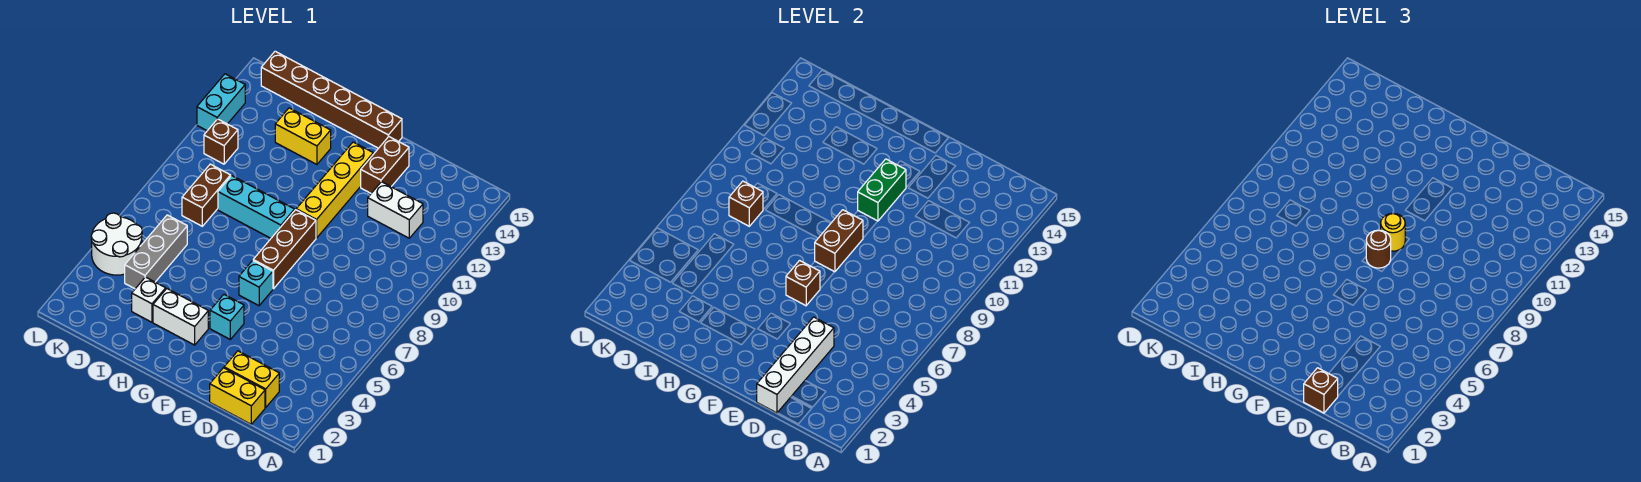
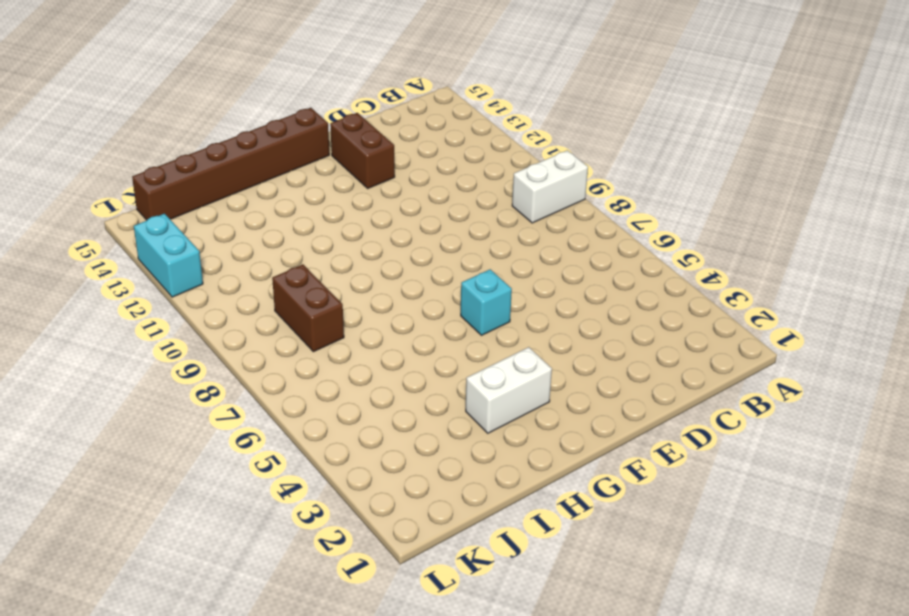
white 1x2 brick [512,150,588,223] -> white 1x2 brick moved to [368,182,423,238]
none -> yellow 1x2 brick [210,368,265,424]
none -> yellow 1x2 brick [224,351,279,407]
none -> cyan 1x1 brick [210,295,244,339]

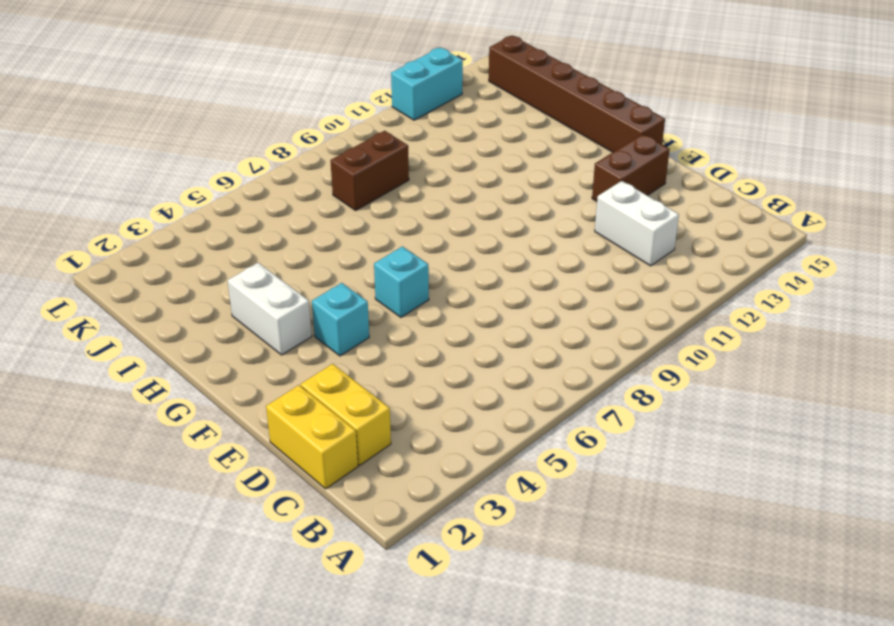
none -> brown 1x3 brick [253,210,316,289]
none -> yellow 1x4 brick [296,142,373,238]
none -> cyan 1x3 brick [218,176,295,238]

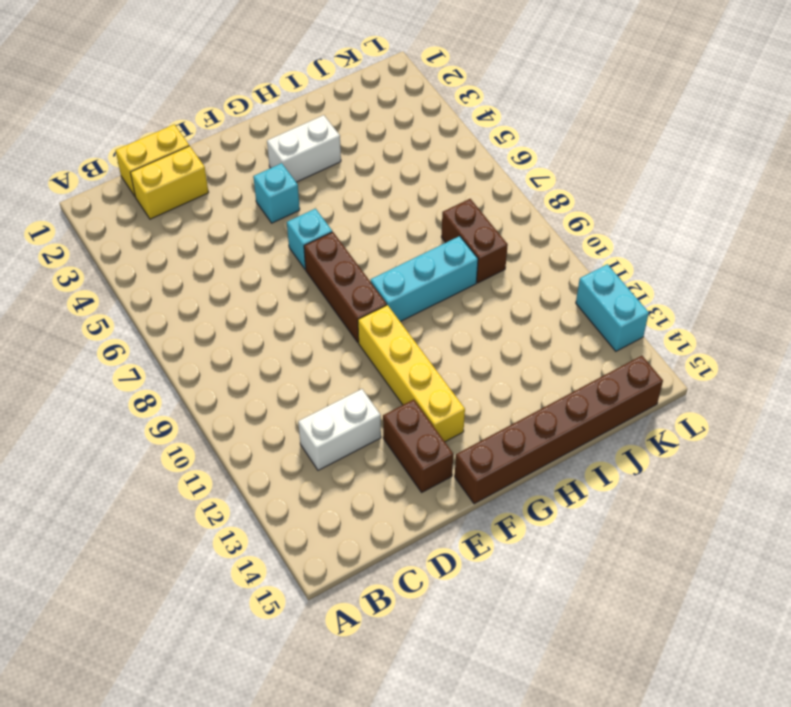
none -> yellow 1x2 brick [275,108,331,164]
none -> white 1x1 brick [132,277,166,322]
none -> grey 1x3 brick [125,215,187,289]

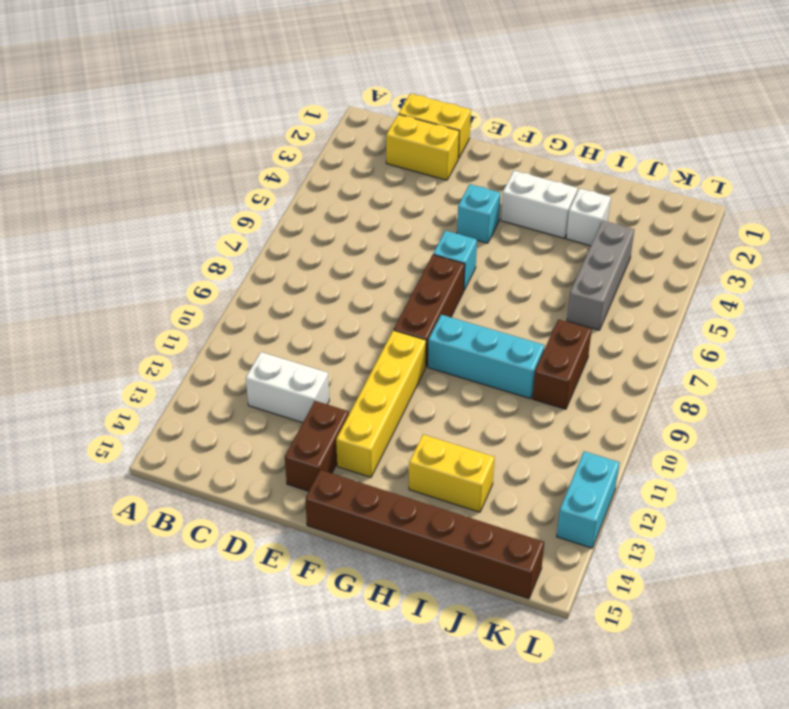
none -> white 2x2 round brick [91,213,142,275]
none -> brown 1x1 brick [204,119,238,164]
none -> white 1x4 brick [757,317,834,413]

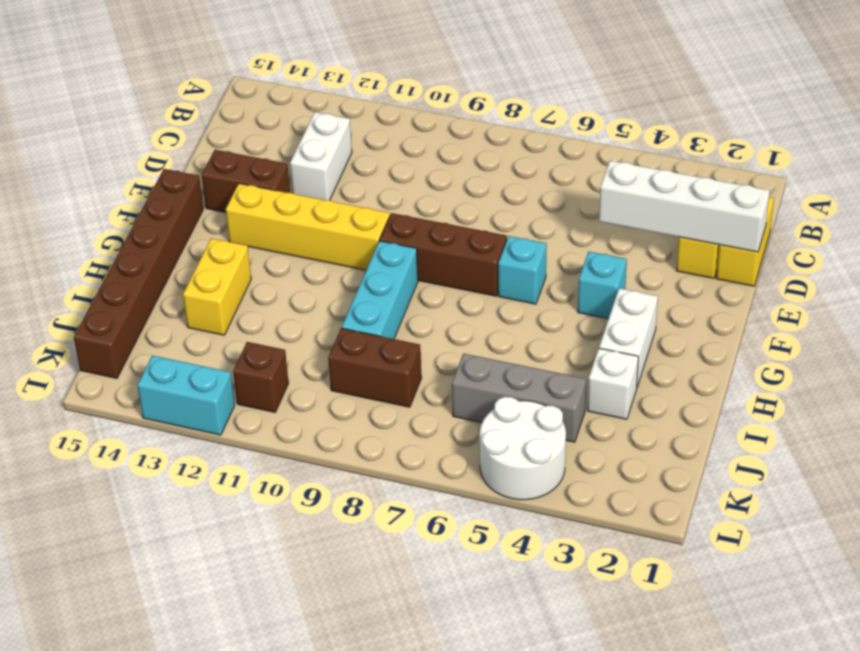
none -> brown 1x1 brick [786,260,820,306]
none -> brown 1x2 brick [815,210,863,272]
none -> green 1x2 brick [858,159,906,221]

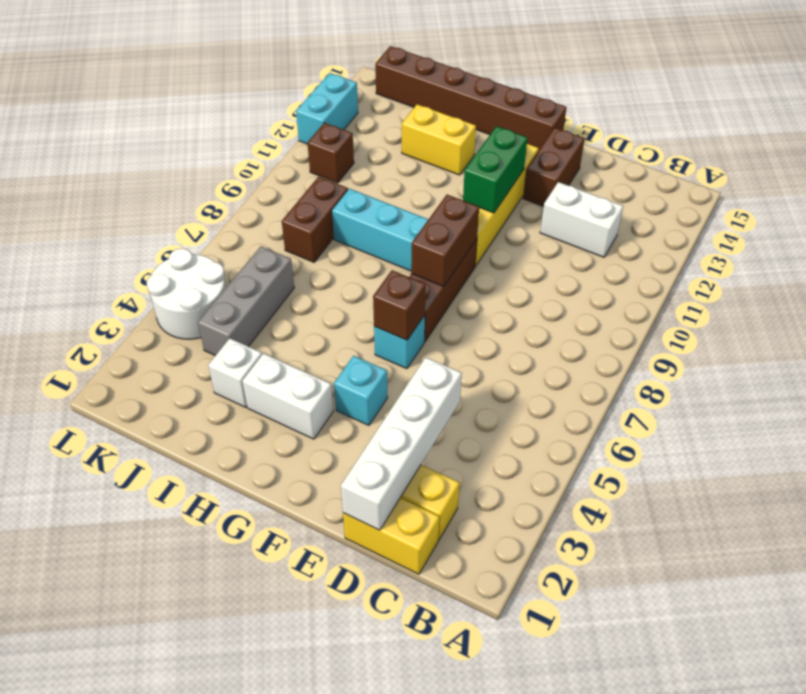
none -> brown 1x1 brick [729,181,763,226]
none -> brown 1x1 brick [1304,368,1338,413]
none -> brown 1x1 round brick [1366,230,1391,268]

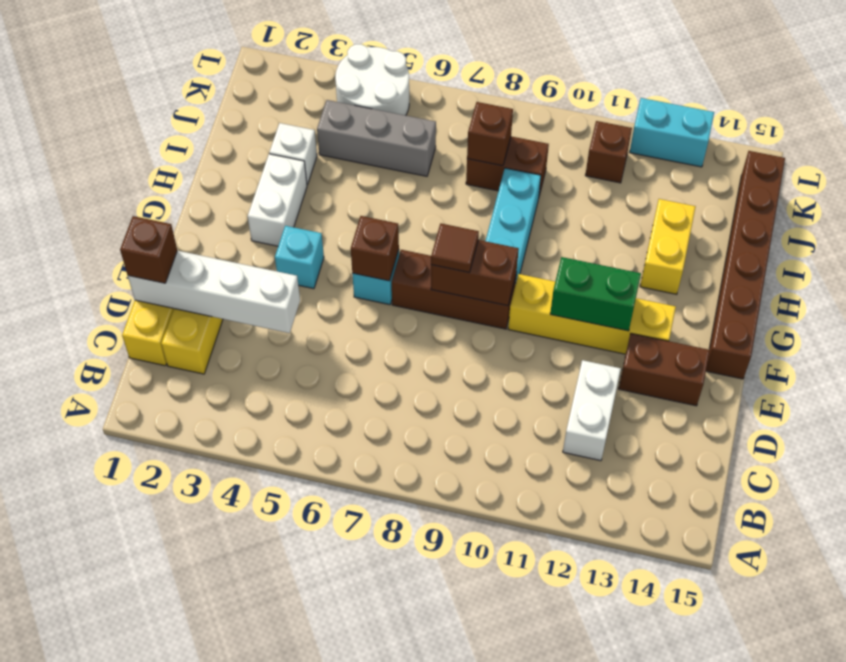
brown 1x1 tile [431,224,479,272] -> brown 1x1 round brick [1366,230,1391,268]
none -> yellow 1x1 round brick [1381,213,1405,251]

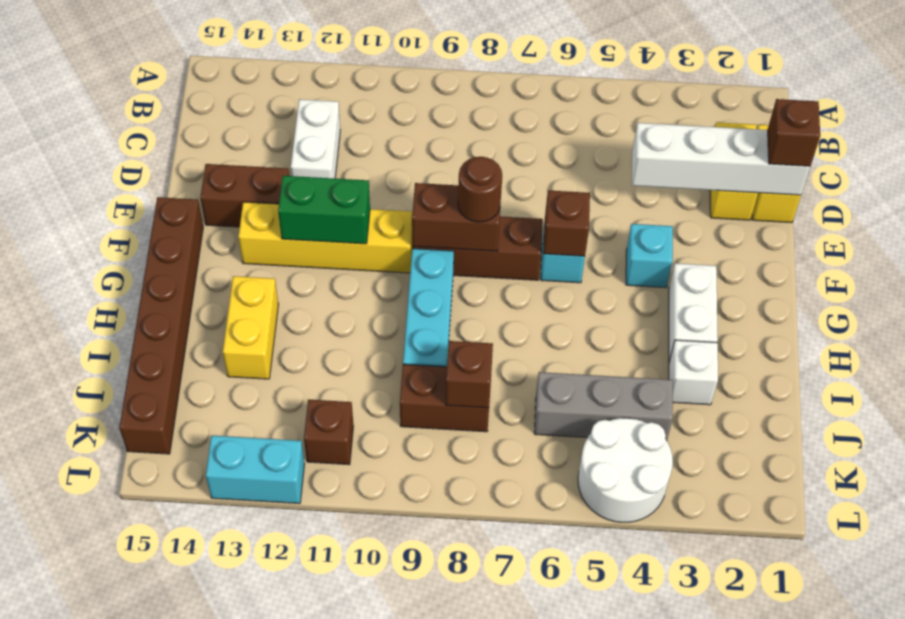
none -> yellow 1x1 round brick [1381,213,1405,251]

